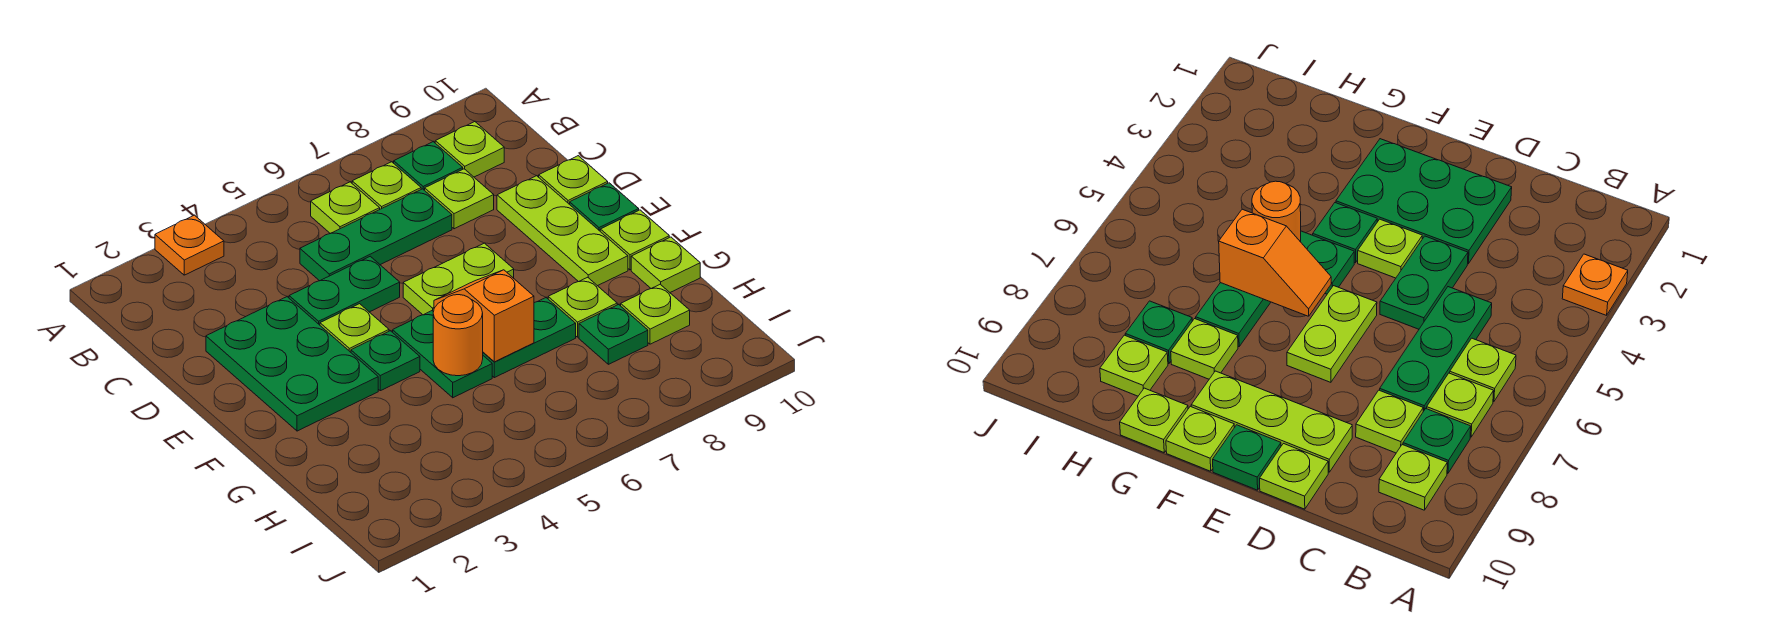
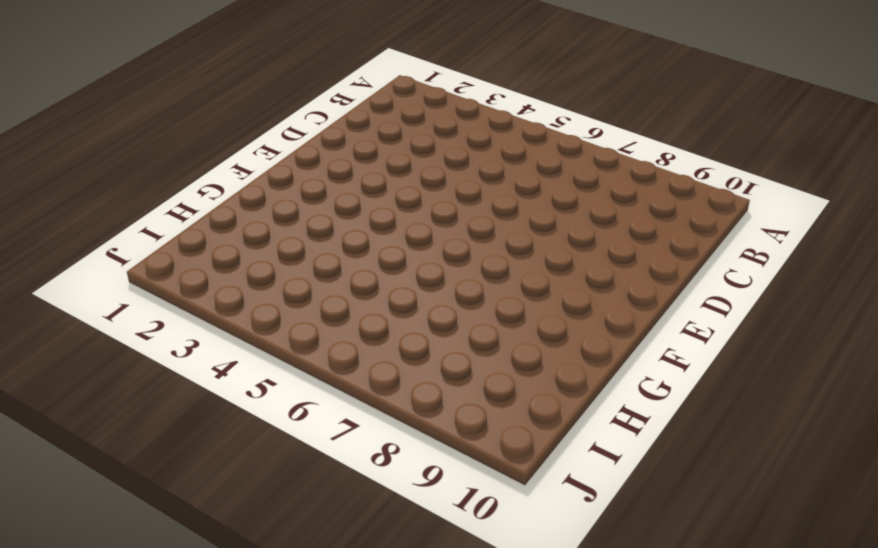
none -> orange 1x1 plate [155,215,224,275]
none -> lime 1x1 plate [311,182,380,233]
none -> lime 1x1 plate [352,162,421,209]

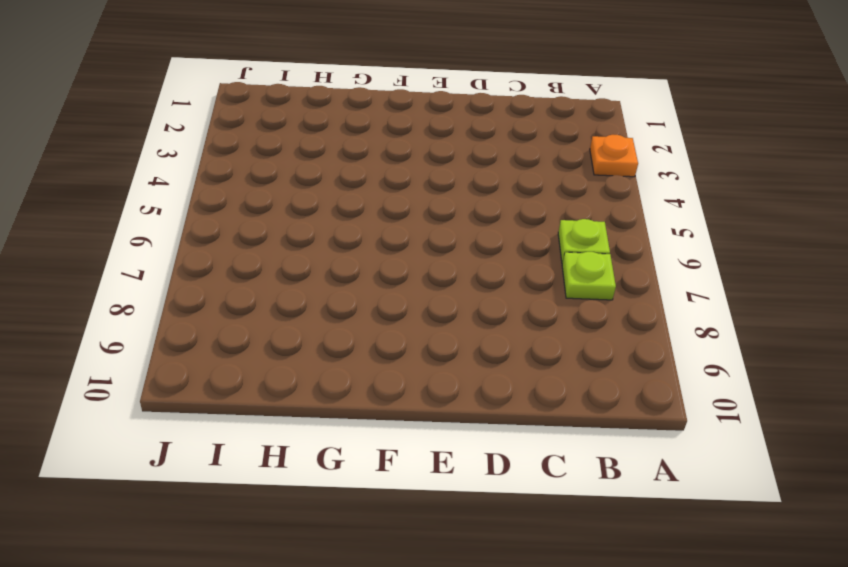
none -> green 1x1 plate [394,142,463,190]
none -> lime 1x1 plate [435,121,504,177]
none -> green 1x3 plate [300,189,452,281]

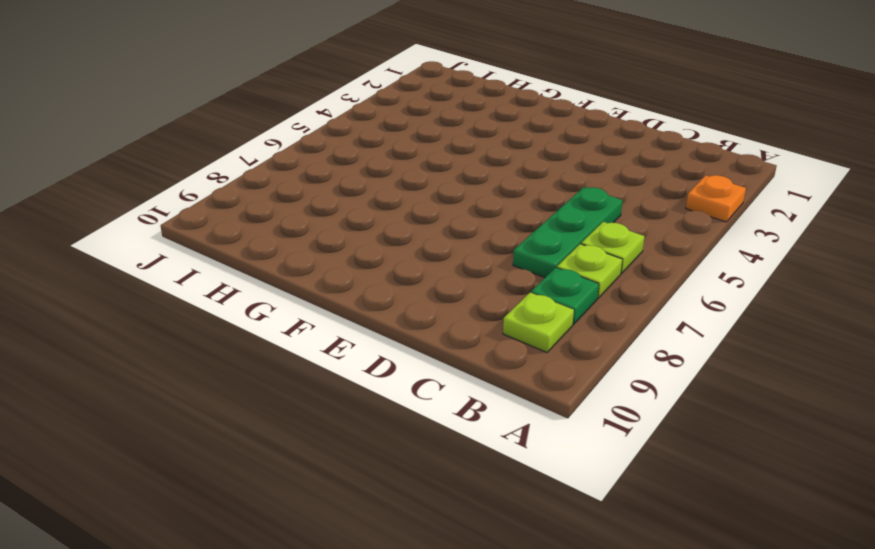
none -> lime 1x1 plate [425,169,494,229]
none -> green 2x3 plate [206,297,378,431]
none -> green 1x2 plate [289,256,400,325]

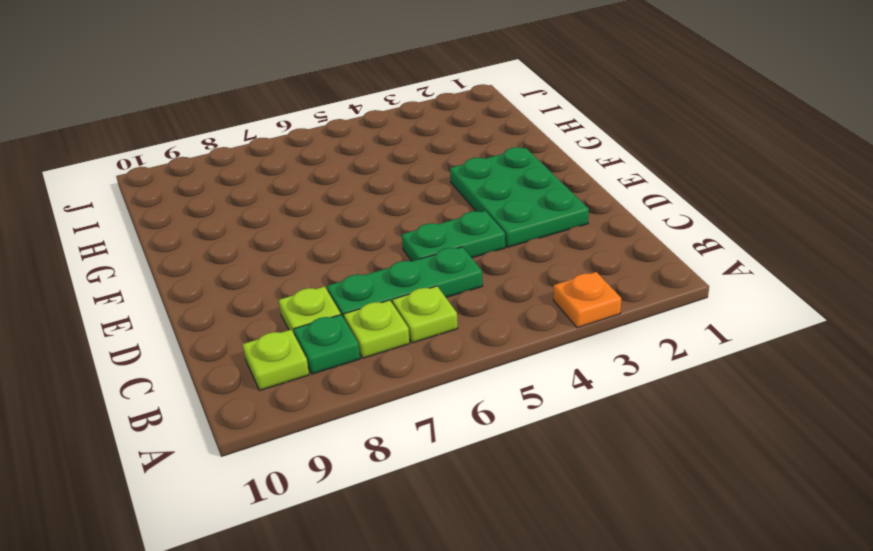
none -> lime 1x3 plate [497,176,628,286]
none -> lime 1x1 plate [539,156,608,204]
none -> lime 1x1 plate [320,304,389,352]

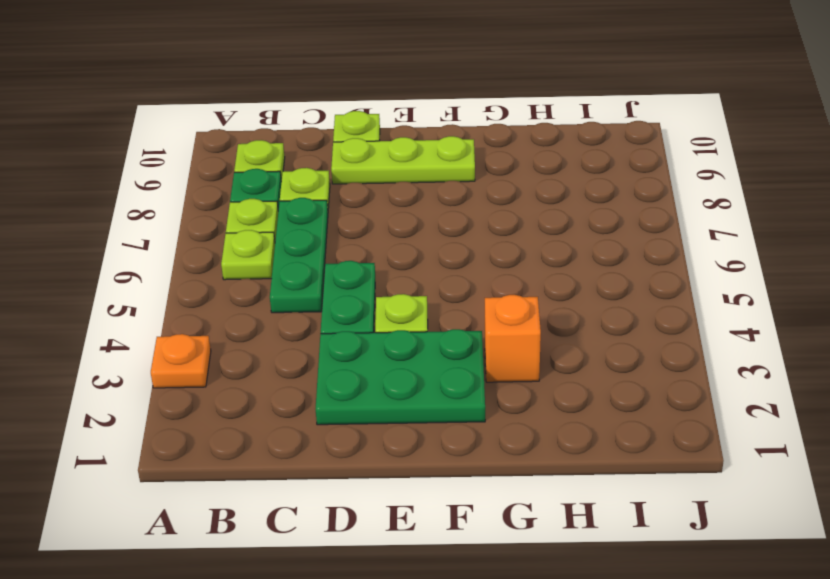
orange 1x1 brick [485,295,541,382] -> none
none -> lime 1x2 plate [403,243,514,315]
none -> green 1x1 plate [570,183,639,231]
none -> green 1x1 plate [351,331,420,391]

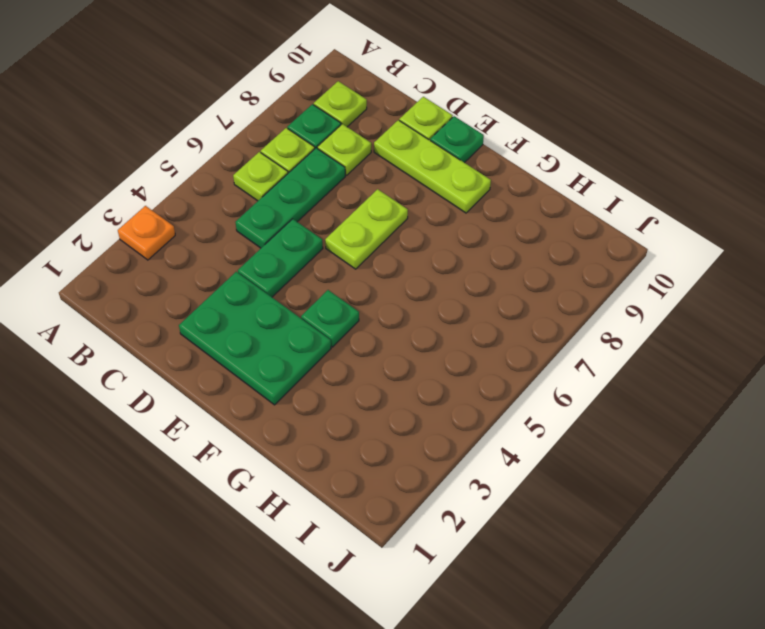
none -> lime 1x1 plate [320,304,389,352]
none -> green 1x2 plate [393,311,492,398]
none -> lime 1x1 plate [600,210,669,270]

